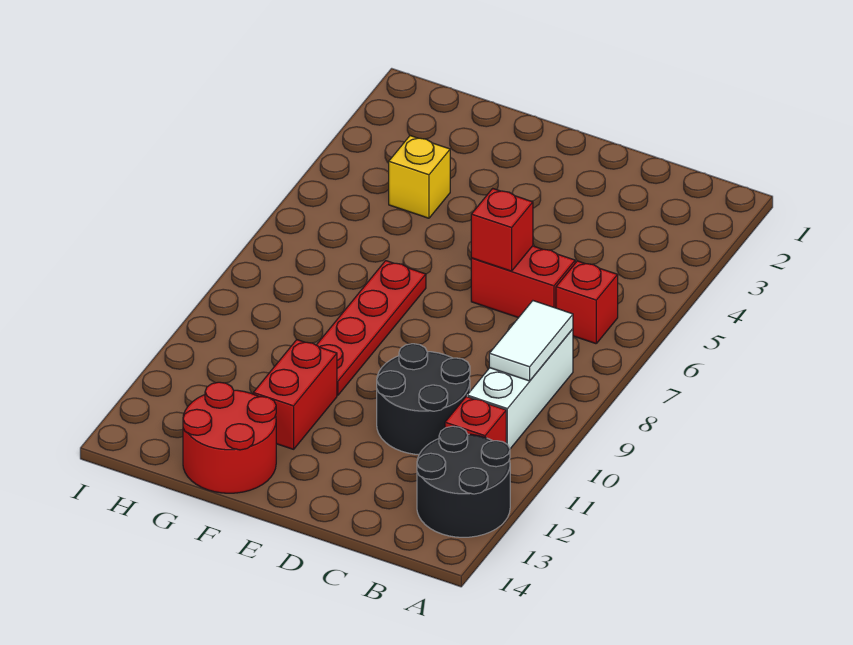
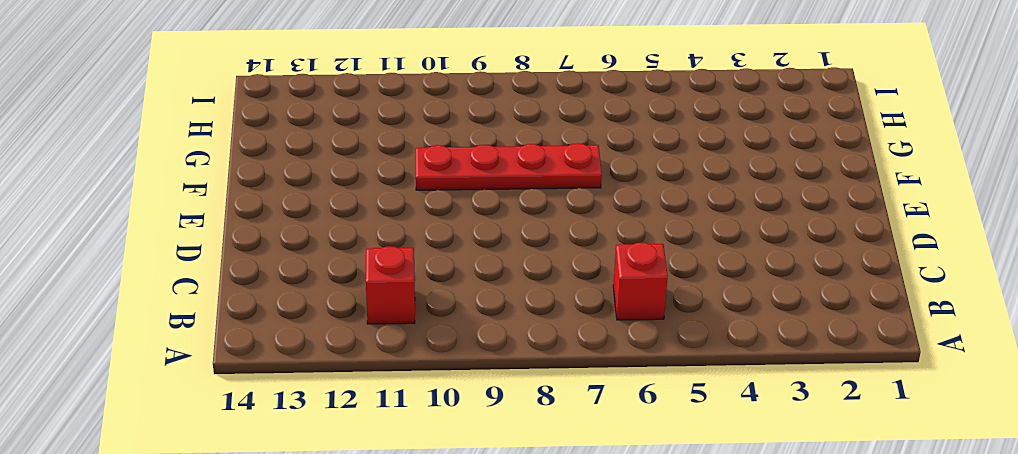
none -> black 2x2 round brick [417,426,510,537]
none -> white 1x3 brick [467,329,573,449]
none -> red 1x2 brick [471,246,575,318]

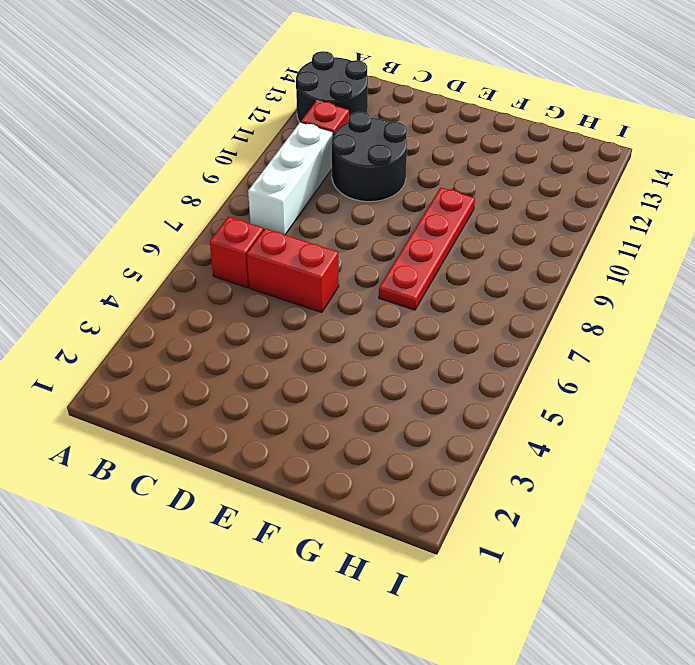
none -> red 1x2 brick [253,340,337,449]
none -> red 2x2 round brick [183,382,276,493]
none -> yellow 1x1 brick [389,136,450,218]

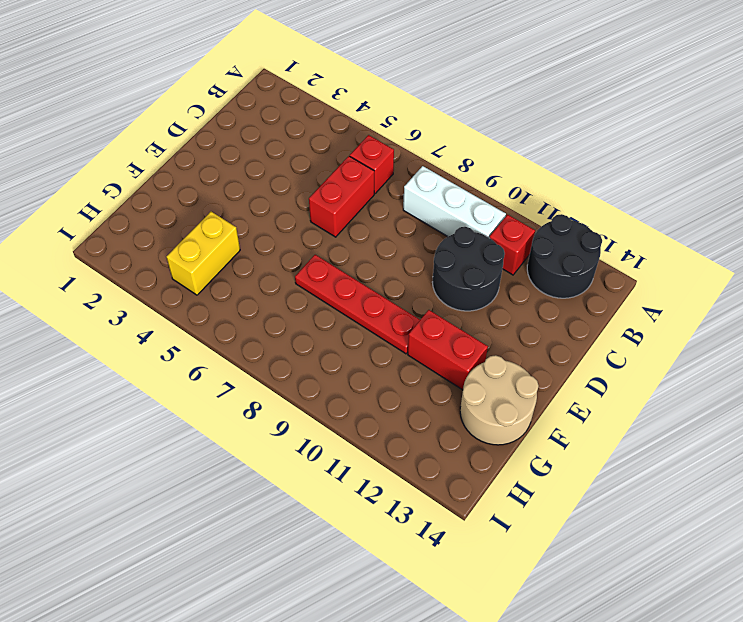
tan 2x2 round brick [460,355,539,445] -> red 2x2 round brick [183,382,276,493]
yellow 1x2 brick [167,212,240,295] -> yellow 1x1 brick [389,136,450,218]
none -> white 1x2 tile [489,301,573,381]
none -> red 1x1 brick [471,188,533,271]

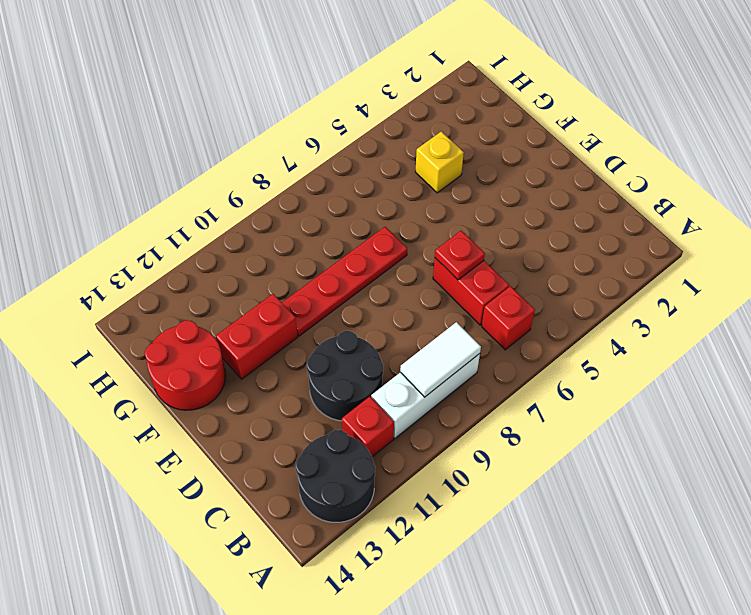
red 1x1 plate [435,231,485,280] -> red 1x1 brick [471,188,533,271]

